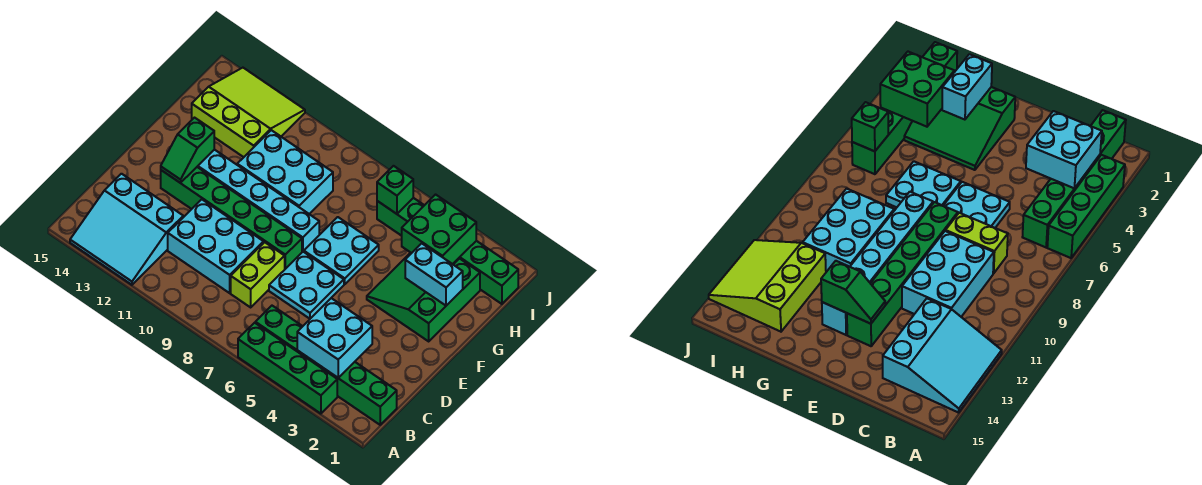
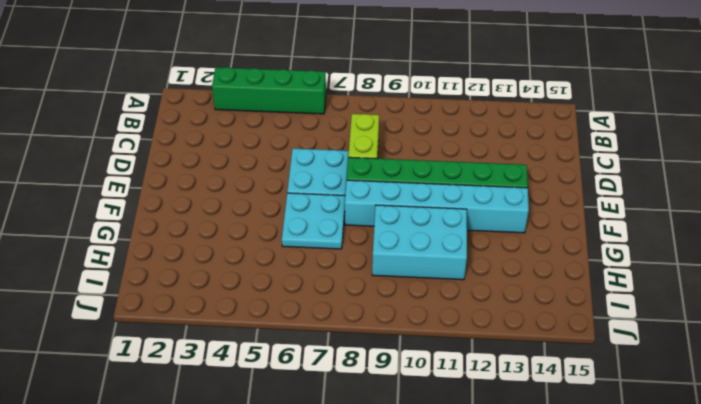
none -> cyan 3x3 slope [70,174,183,285]
none -> green 1x6 brick [255,306,397,425]
none -> cyan 2x3 brick [168,199,264,293]

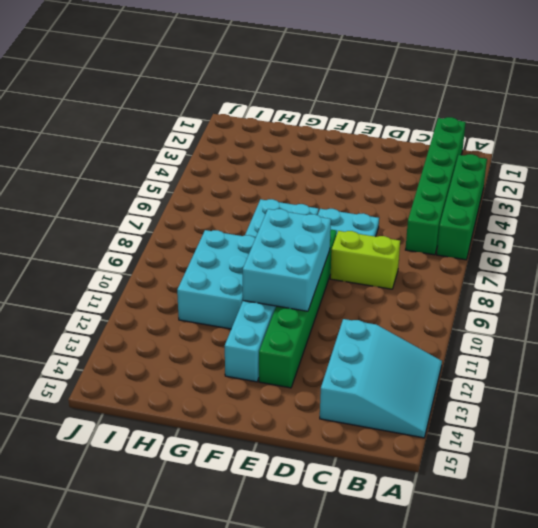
cyan 2x3 brick [243,209,331,311] -> cyan 2x3 brick moved to [168,199,264,293]
none -> green 3x3 slope [367,253,480,341]
none -> lime 3x3 slope [192,68,305,157]
none -> green 1x6 brick [377,198,518,304]

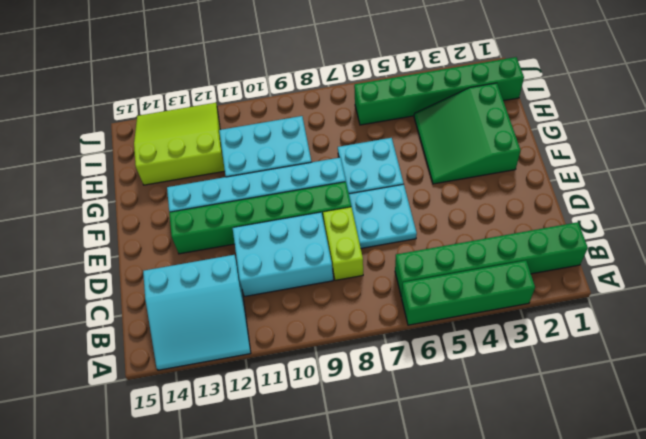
none -> cyan 2x2 brick [297,298,372,378]
none -> green 1x2 slope [161,118,214,183]
none -> cyan 1x2 brick [405,243,463,306]

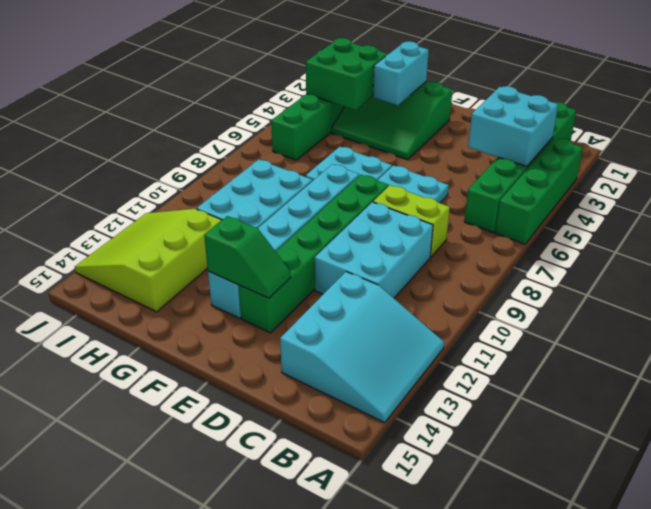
none -> green 1x1 brick [377,166,413,214]

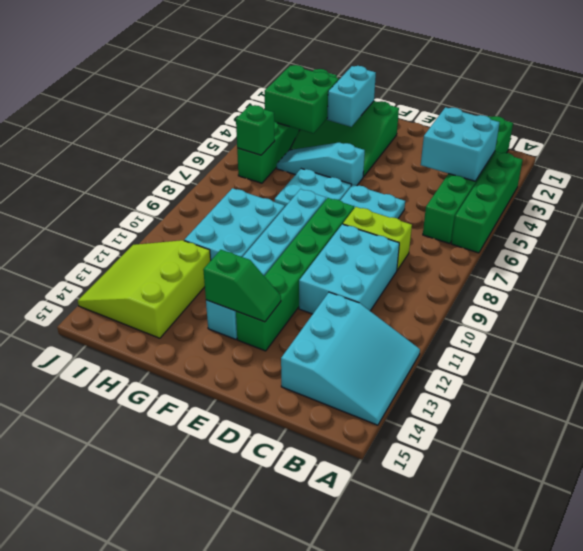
cyan 1x3 slope [277,143,365,186] -> none

